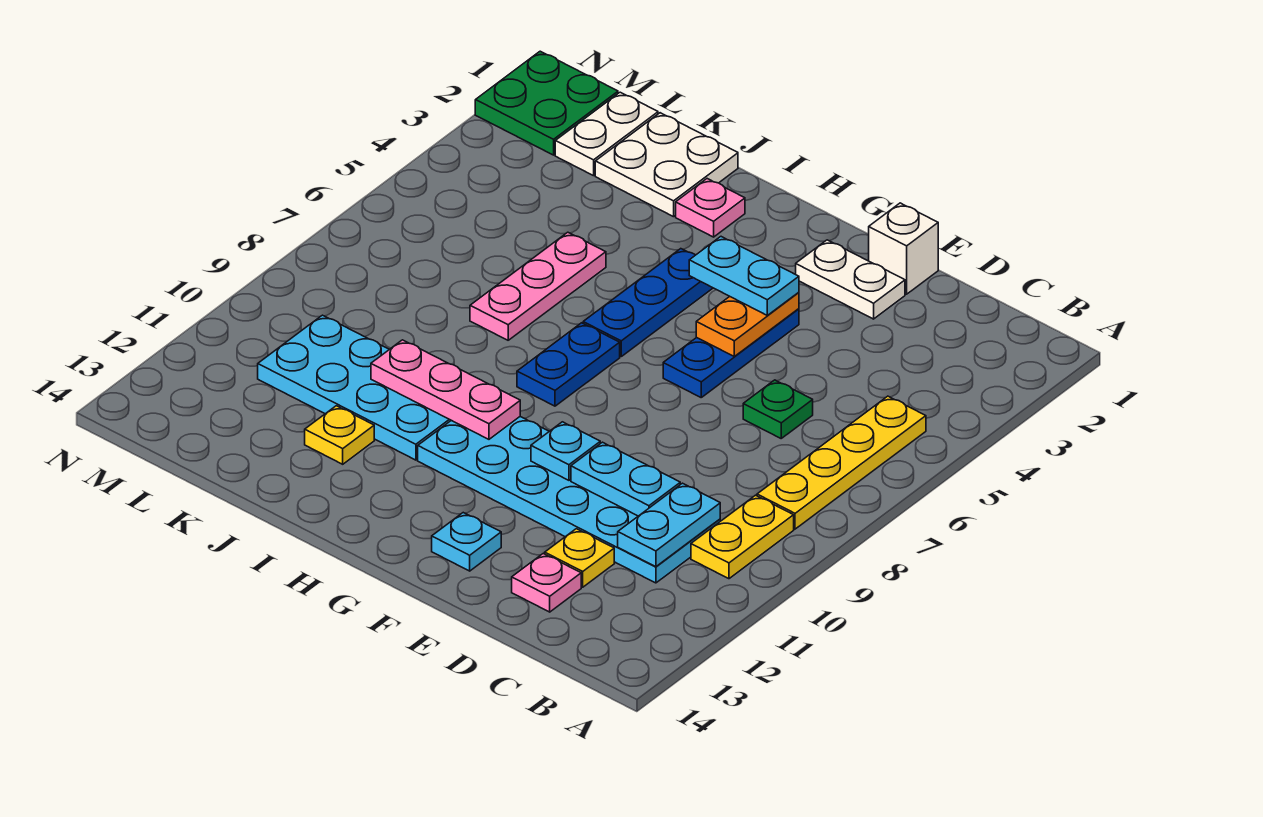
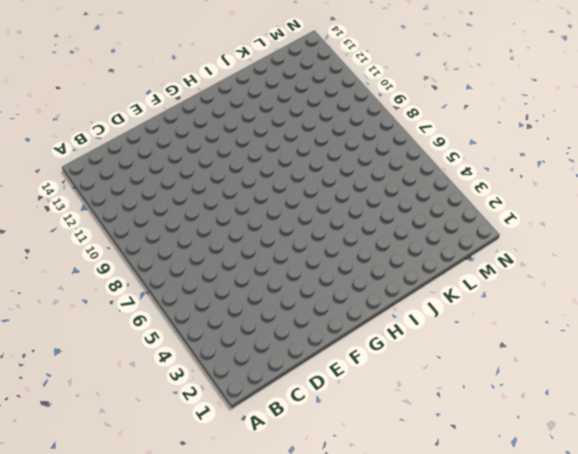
none -> yellow 1x4 plate [757,396,926,529]
none -> yellow 1x2 plate [691,495,794,579]
none -> cyan 2x6 plate [418,417,720,583]

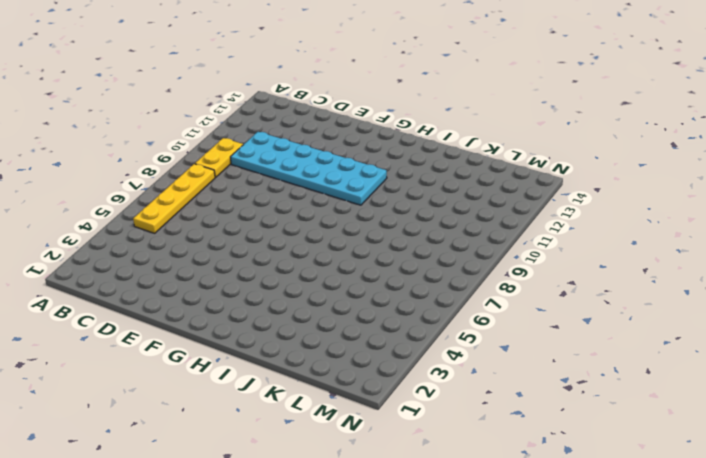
none -> green 1x1 plate [743,380,813,438]
none -> yellow 1x1 plate [545,529,614,587]
none -> pink 1x1 plate [512,554,581,612]

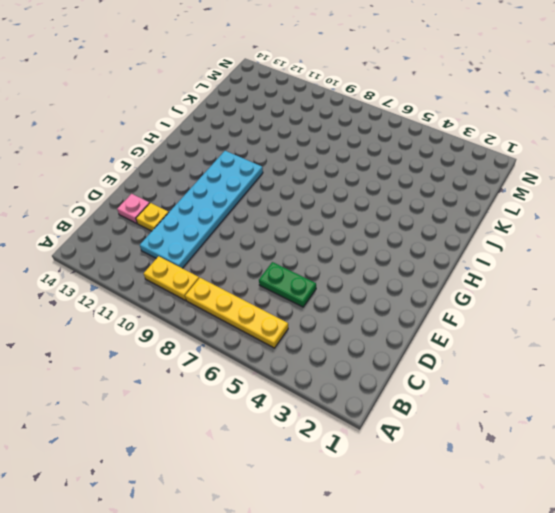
green 1x2 plate [259,262,316,307] -> green 1x1 plate [743,380,813,438]
none -> white 1x1 brick [869,203,938,294]
none -> white 1x2 plate [796,240,905,319]
none -> blue 1x3 plate [663,309,799,397]

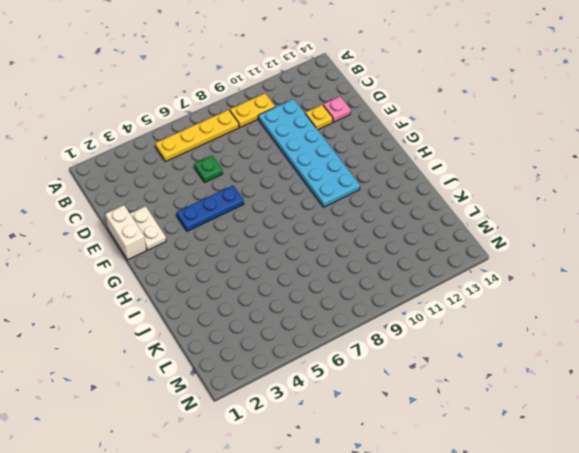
white 1x2 brick [105,205,146,260] -> white 1x1 brick [869,203,938,294]
none -> cyan 1x1 plate [432,513,501,571]
none -> blue 1x3 plate [583,249,713,356]
none -> blue 1x2 plate [517,323,620,406]

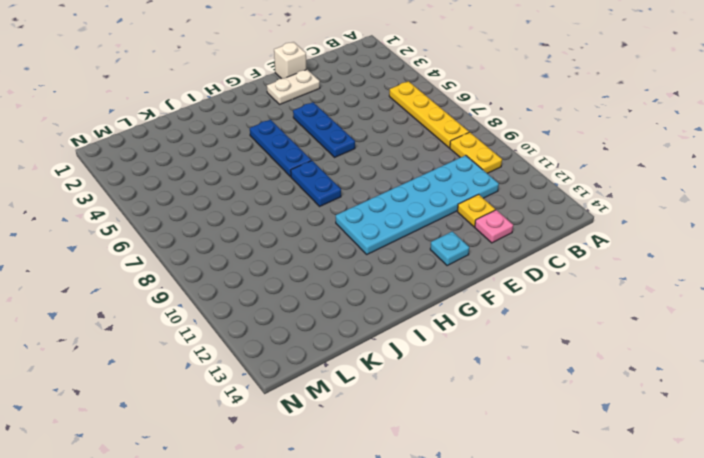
none -> green 1x1 plate [743,380,813,438]
none -> pink 1x1 plate [676,179,745,237]
none -> cyan 2x4 plate [258,315,451,460]

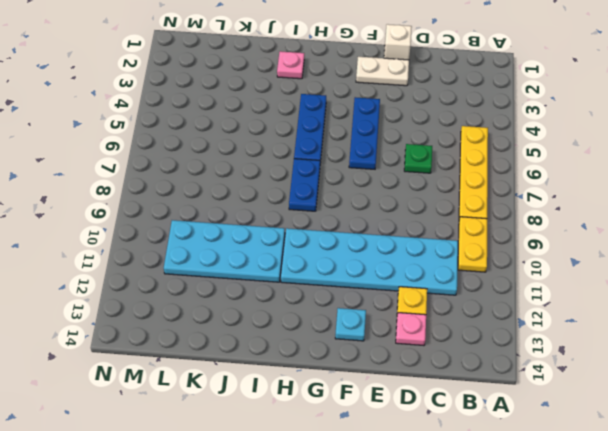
none -> white 2x2 plate [595,113,738,217]
none -> pink 1x3 plate [470,232,606,340]
none -> yellow 1x1 plate [305,406,374,464]

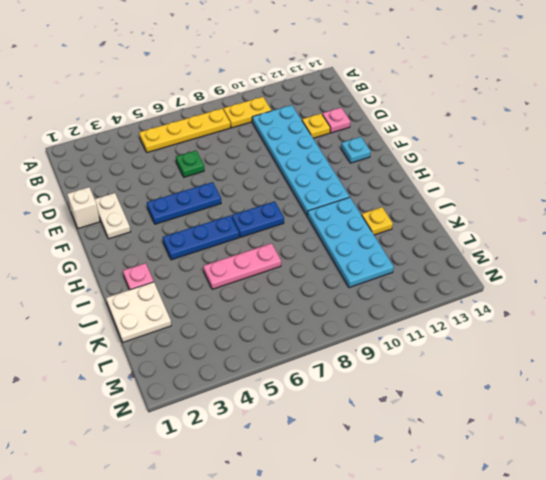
none -> white 1x2 plate [555,92,658,176]
none -> green 2x2 plate [475,51,618,155]
none -> cyan 1x2 plate [618,483,720,567]

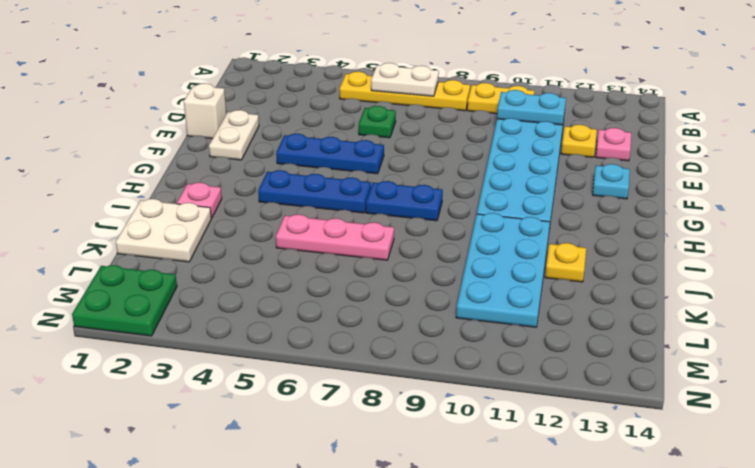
white 1x2 plate [371,63,439,96] -> white 1x2 plate moved to [555,92,658,176]
none -> cyan 1x2 plate [571,442,680,516]
none -> orange 1x2 plate [696,293,799,356]
none -> cyan 1x1 plate [531,422,600,480]

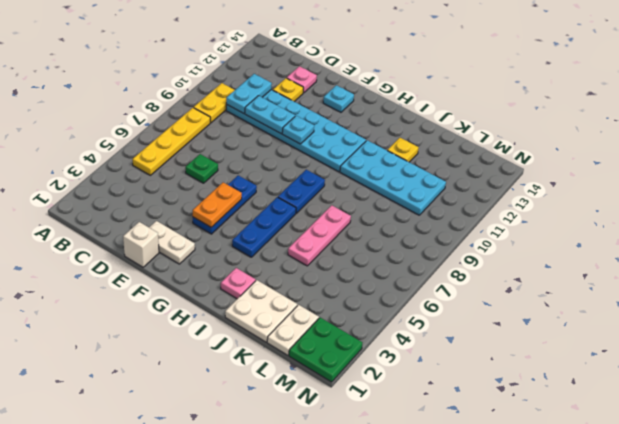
none -> pink 1x3 plate [371,340,520,439]
none -> cyan 1x2 plate [689,237,799,315]

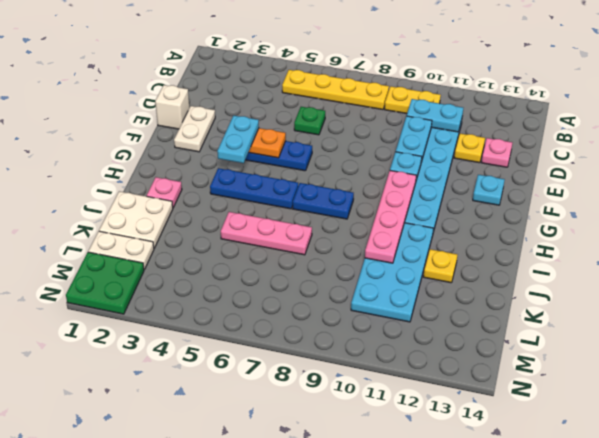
pink 1x4 plate [365,171,416,263] -> pink 1x3 plate [371,340,520,439]

